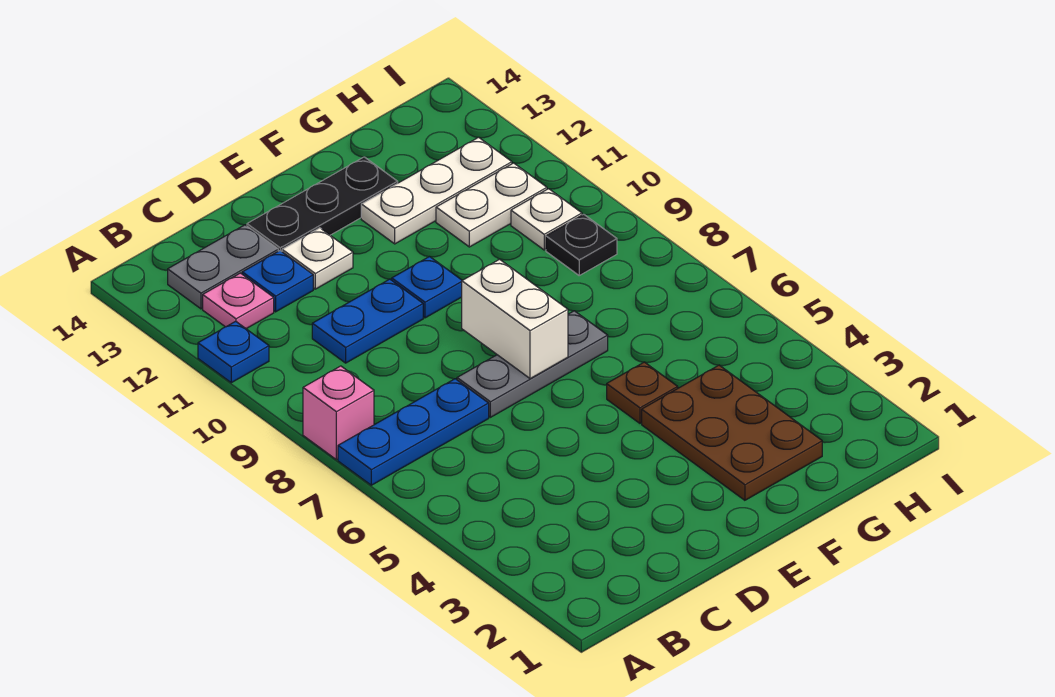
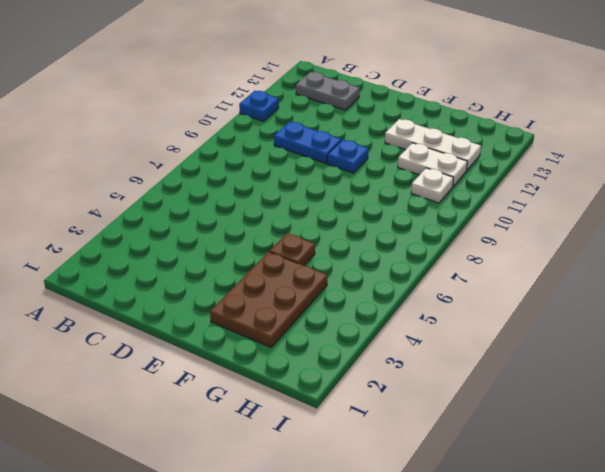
none -> blue 1x3 plate [338,379,489,485]
none -> pink 1x1 brick [303,366,374,460]
none -> pink 1x1 plate [203,273,274,329]

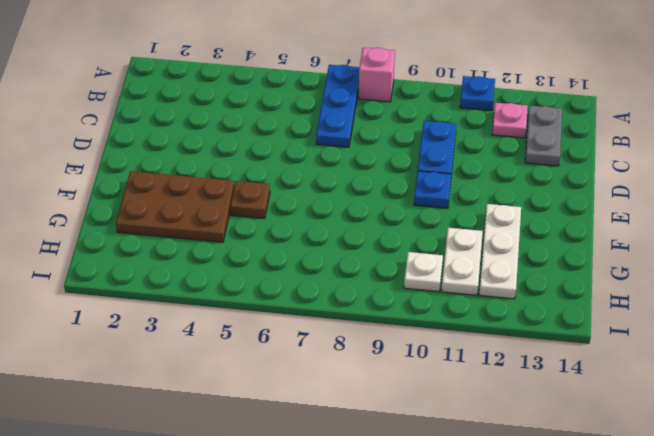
none -> blue 1x1 plate [242,251,313,312]
none -> grey 1x3 plate [457,311,608,417]
none -> white 1x1 plate [282,228,353,289]

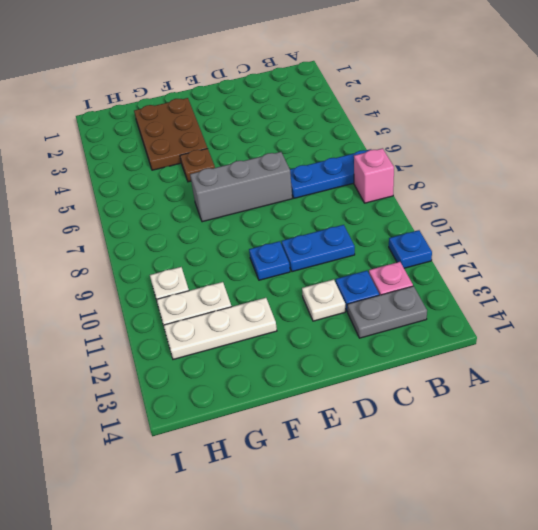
grey 1x3 brick [190,152,292,222] -> grey 1x3 plate [457,311,608,417]
none -> black 1x3 plate [247,157,398,251]
none -> black 1x1 plate [546,214,617,275]
none -> white 1x2 brick [462,259,568,379]

